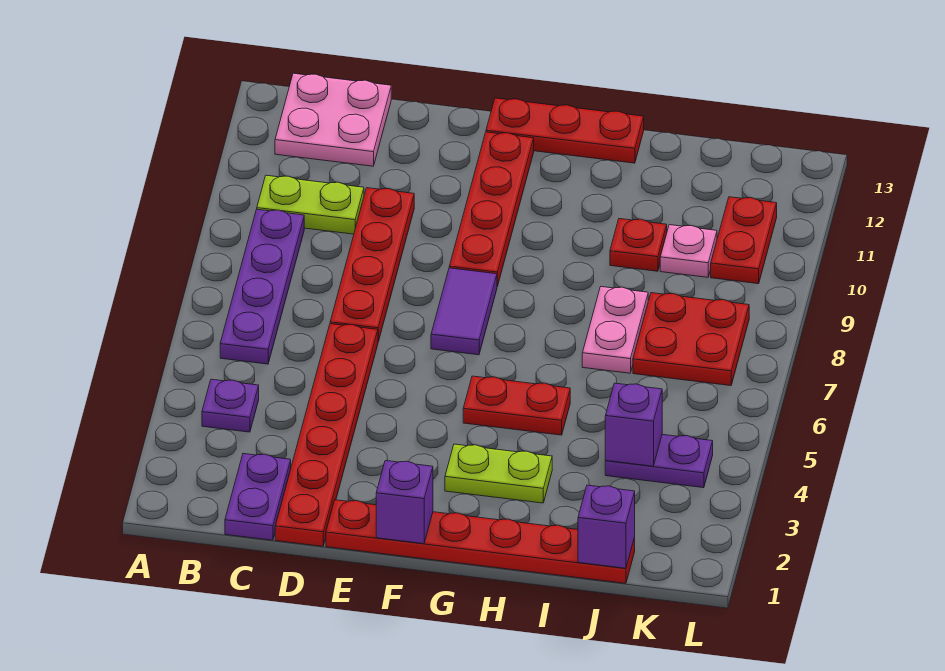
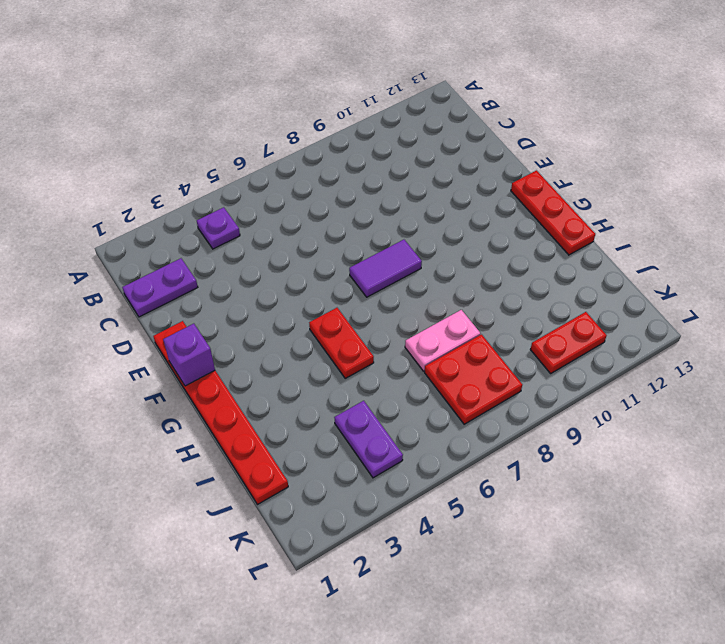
none -> purple 1x4 plate [220,209,304,364]
none -> lime 1x2 plate [257,175,364,234]
none -> pink 2x2 plate [275,73,391,166]

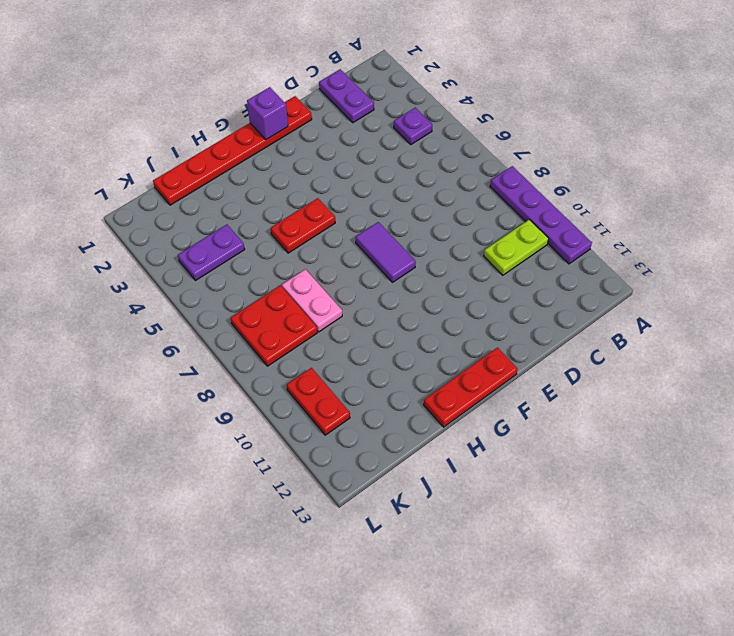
purple 1x4 plate [490,166,592,264] -> purple 1x4 plate moved to [220,209,304,364]
none -> pink 2x2 plate [275,73,391,166]
none -> red 1x6 plate [275,324,378,546]
none -> red 1x4 plate [330,188,414,341]

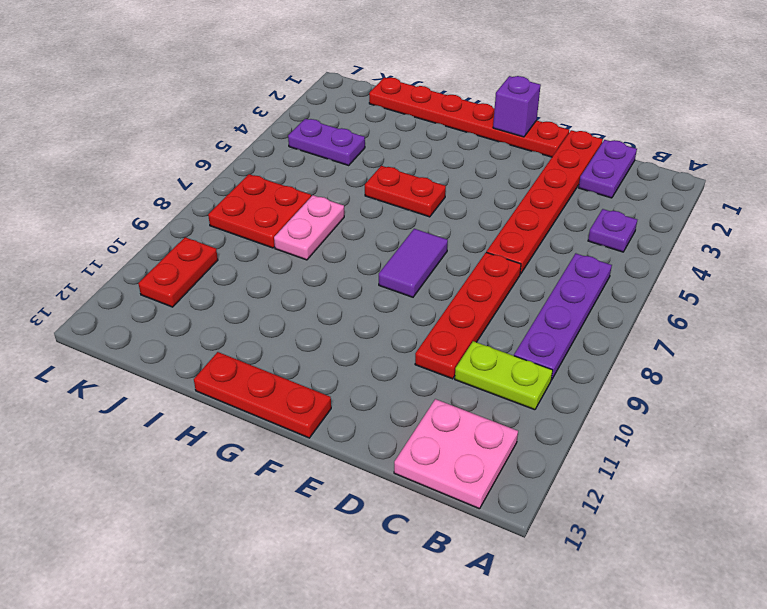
none -> red 1x4 plate [449,132,534,286]
none -> lime 1x2 plate [445,444,552,503]
none -> red 1x1 plate [610,219,667,271]

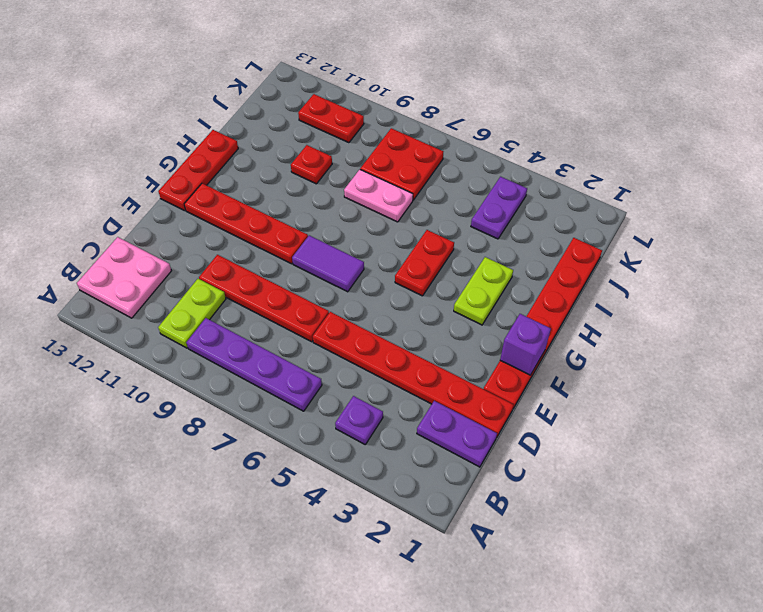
none -> pink 1x1 plate [660,225,717,277]
none -> purple 1x1 brick [578,485,635,568]
none -> purple 1x1 brick [605,383,662,466]

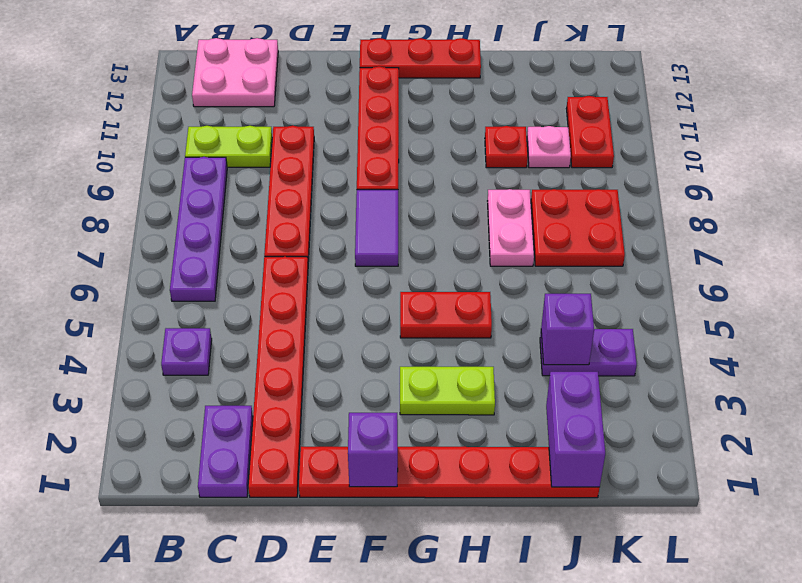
purple 1x2 brick [546,372,605,487] -> purple 1x1 brick [578,485,635,568]

